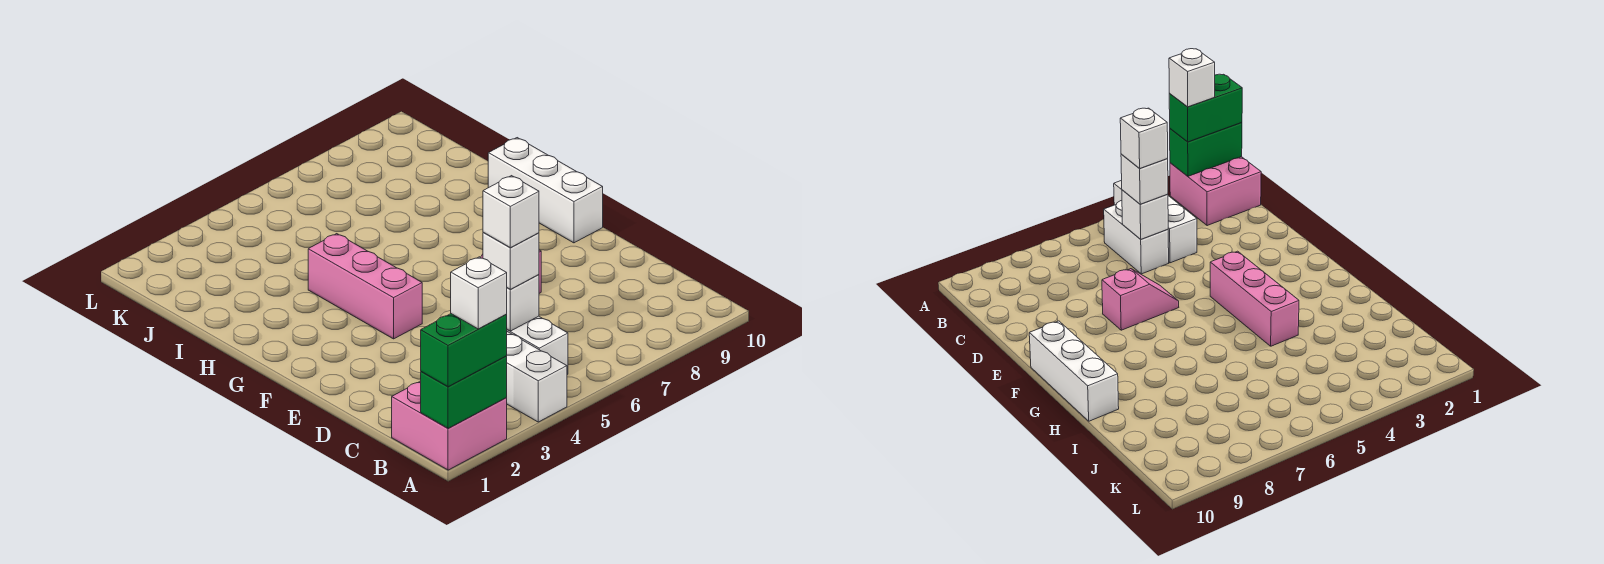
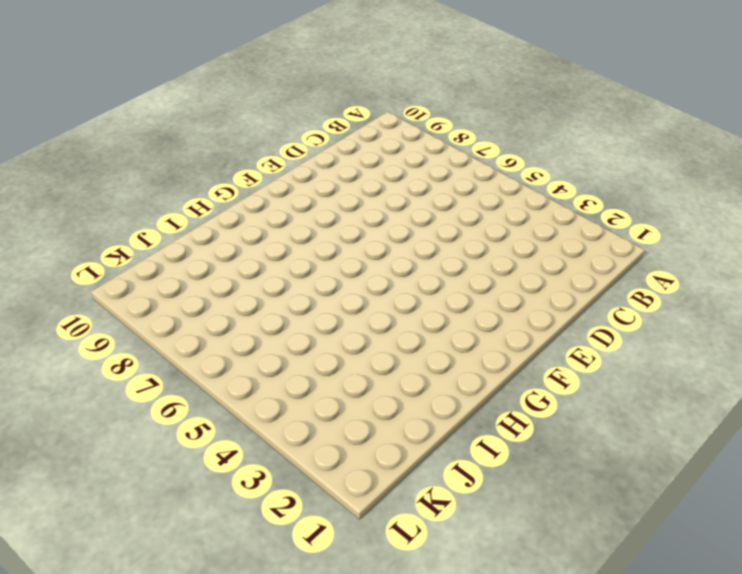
none -> pink 2x2 brick [392,381,507,470]
none -> white 1x3 brick [506,332,567,422]
none -> white 1x2 brick [507,316,568,375]

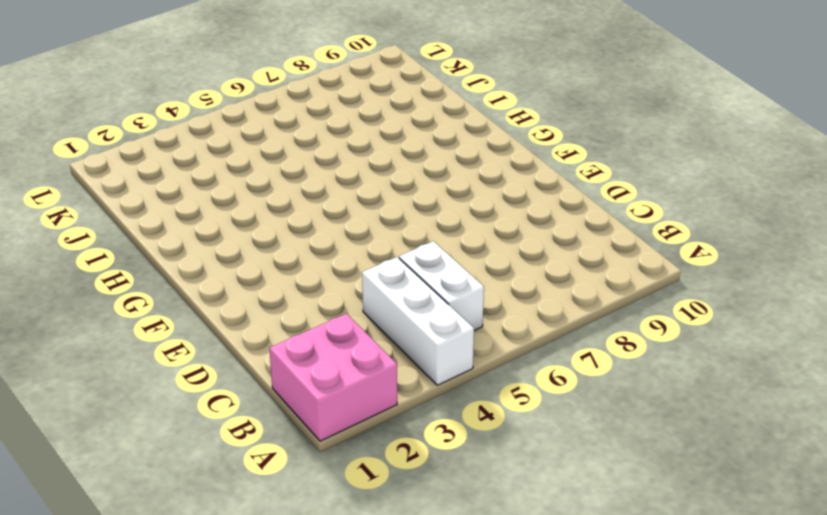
none -> pink 1x2 slope [1102,269,1179,330]
none -> pink 1x3 brick [308,234,422,339]
none -> white 1x3 brick [488,138,603,243]

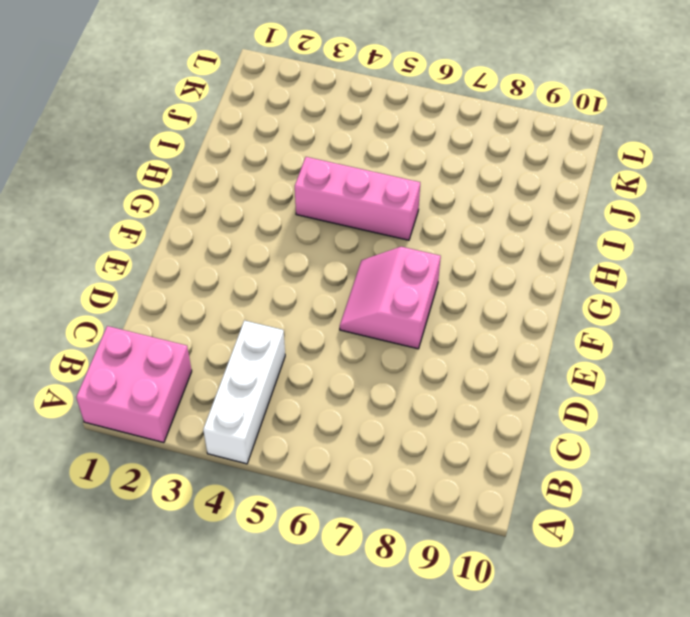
pink 2x2 slope [340,247,441,349] -> pink 1x2 slope [1102,269,1179,330]
pink 1x3 brick [295,157,420,240] -> pink 1x3 brick turned to [308,234,422,339]
none -> white 1x2 brick [507,316,568,375]
none -> white 1x3 brick [488,138,603,243]
none -> green 1x2 brick [421,356,507,429]

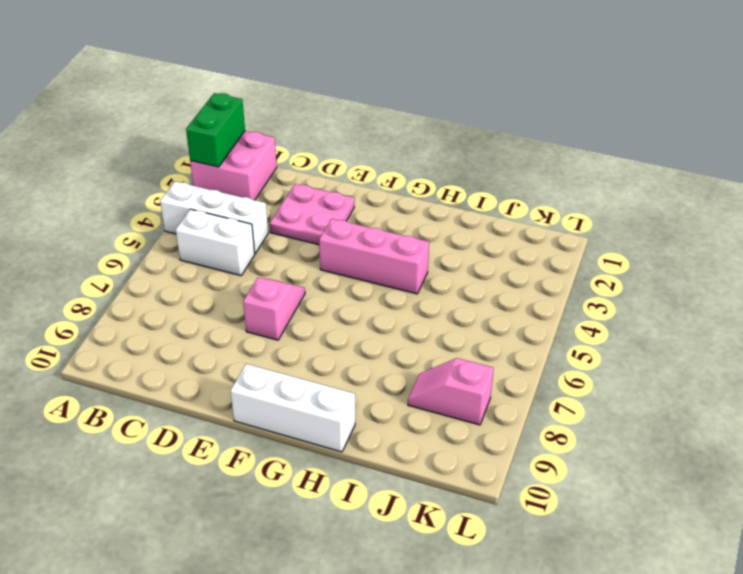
pink 2x2 plate [270,184,354,245] -> none
pink 1x2 slope [408,358,494,425] -> none
none -> white 1x1 brick [507,275,539,331]
none -> green 1x2 brick [421,314,507,387]
none -> white 1x1 brick [483,232,539,290]

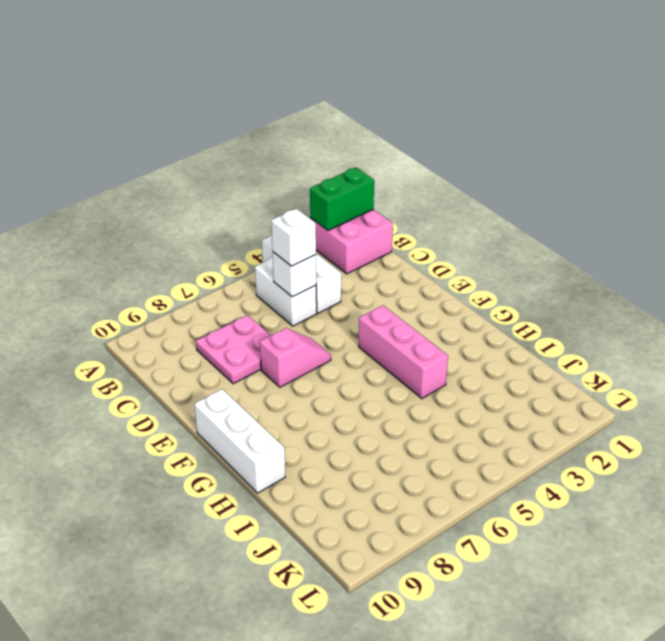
pink 2x2 plate [196,315,271,384] -> none
none -> green 1x2 brick [421,314,507,387]
none -> white 1x1 brick [451,257,507,329]
none -> white 1x1 brick [483,176,539,248]

